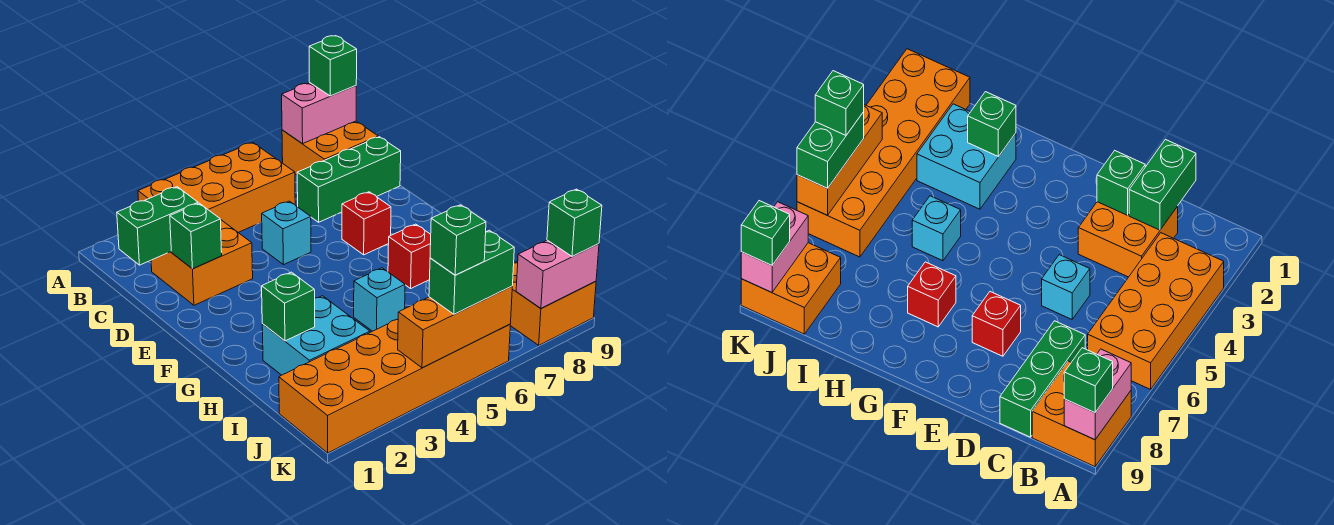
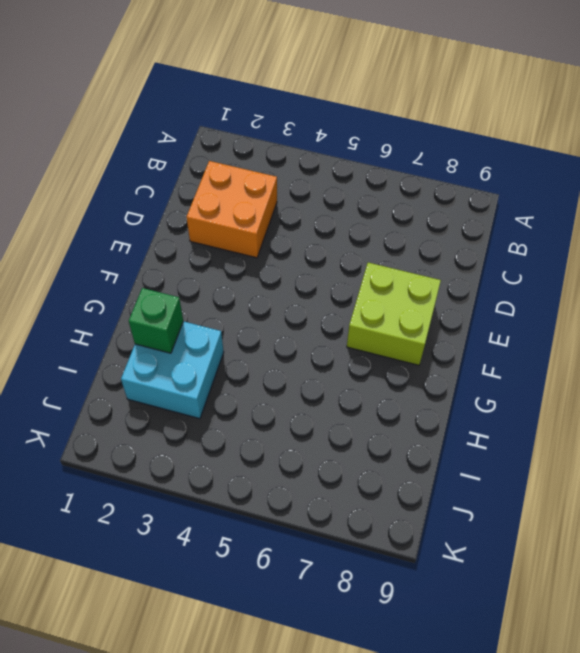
lime 2x2 brick [347,263,441,365] -> red 1x1 brick [342,192,391,255]
none -> orange 2x4 brick [138,142,295,233]
none -> orange 2x2 brick [282,121,378,175]
none -> green 1x3 brick [297,137,401,222]

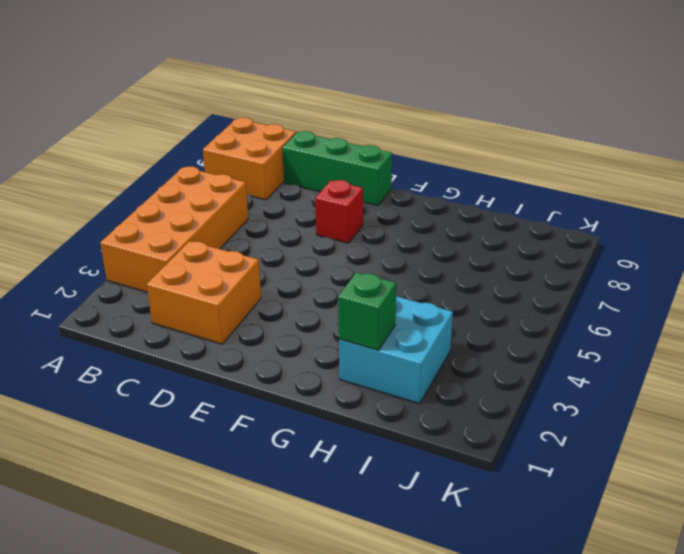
green 1x3 brick [282,131,392,205] -> green 1x3 brick turned to [297,137,401,222]
none -> cyan 1x1 brick [262,201,311,265]
none -> red 1x1 brick [388,224,431,288]
none -> cyan 1x1 brick [354,268,405,331]

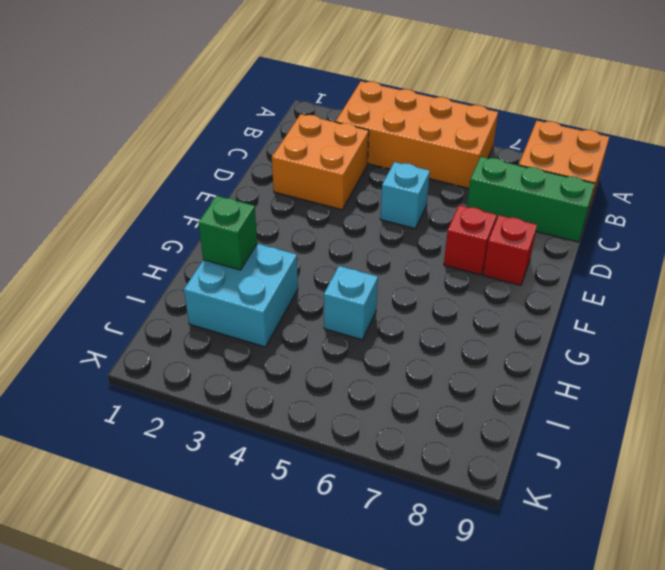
red 1x1 brick [483,215,537,285] -> red 1x1 brick moved to [388,224,431,288]
none -> orange 2x6 brick [279,319,510,453]
none -> orange 2x2 brick [510,261,596,345]
none -> pink 1x2 brick [282,83,356,144]

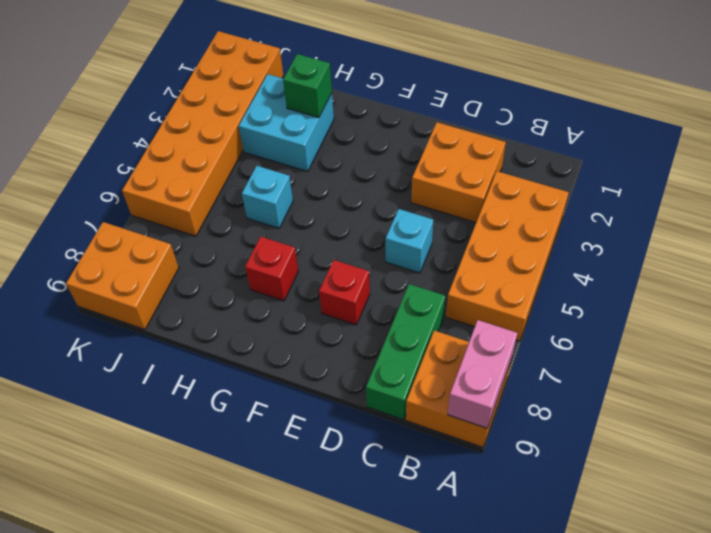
none -> green 1x2 brick [117,187,198,265]
none -> green 1x1 brick [170,203,222,269]
none -> orange 1x3 brick [398,286,512,368]

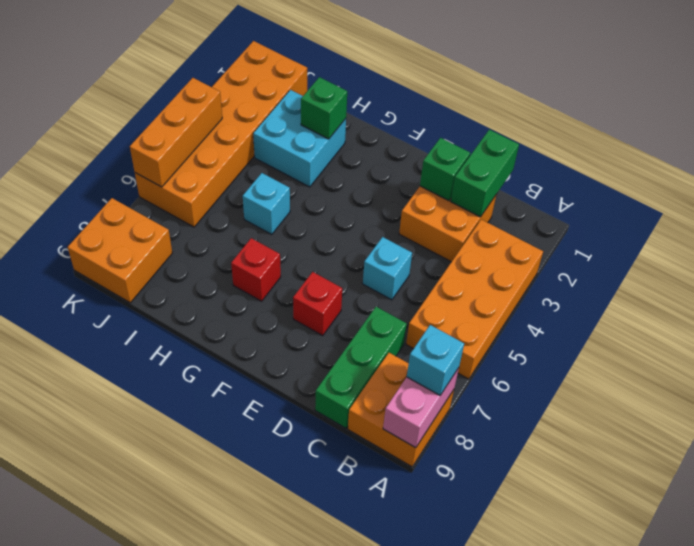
cyan 1x1 brick [407,325,464,395] -> none
none -> pink 1x2 brick [516,240,599,308]
none -> green 1x1 brick [309,36,357,96]
none -> green 1x2 brick [429,230,514,314]

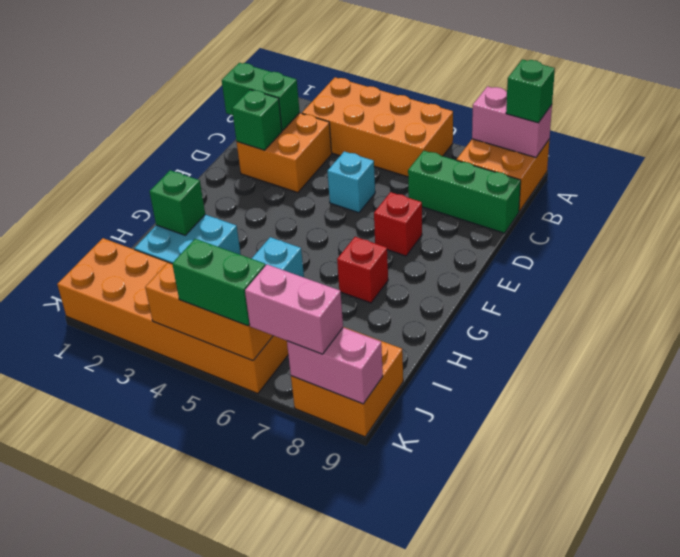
pink 1x2 brick [245,265,343,354] -> none
none -> green 1x1 brick [547,189,602,257]
none -> green 1x1 brick [430,205,486,275]

